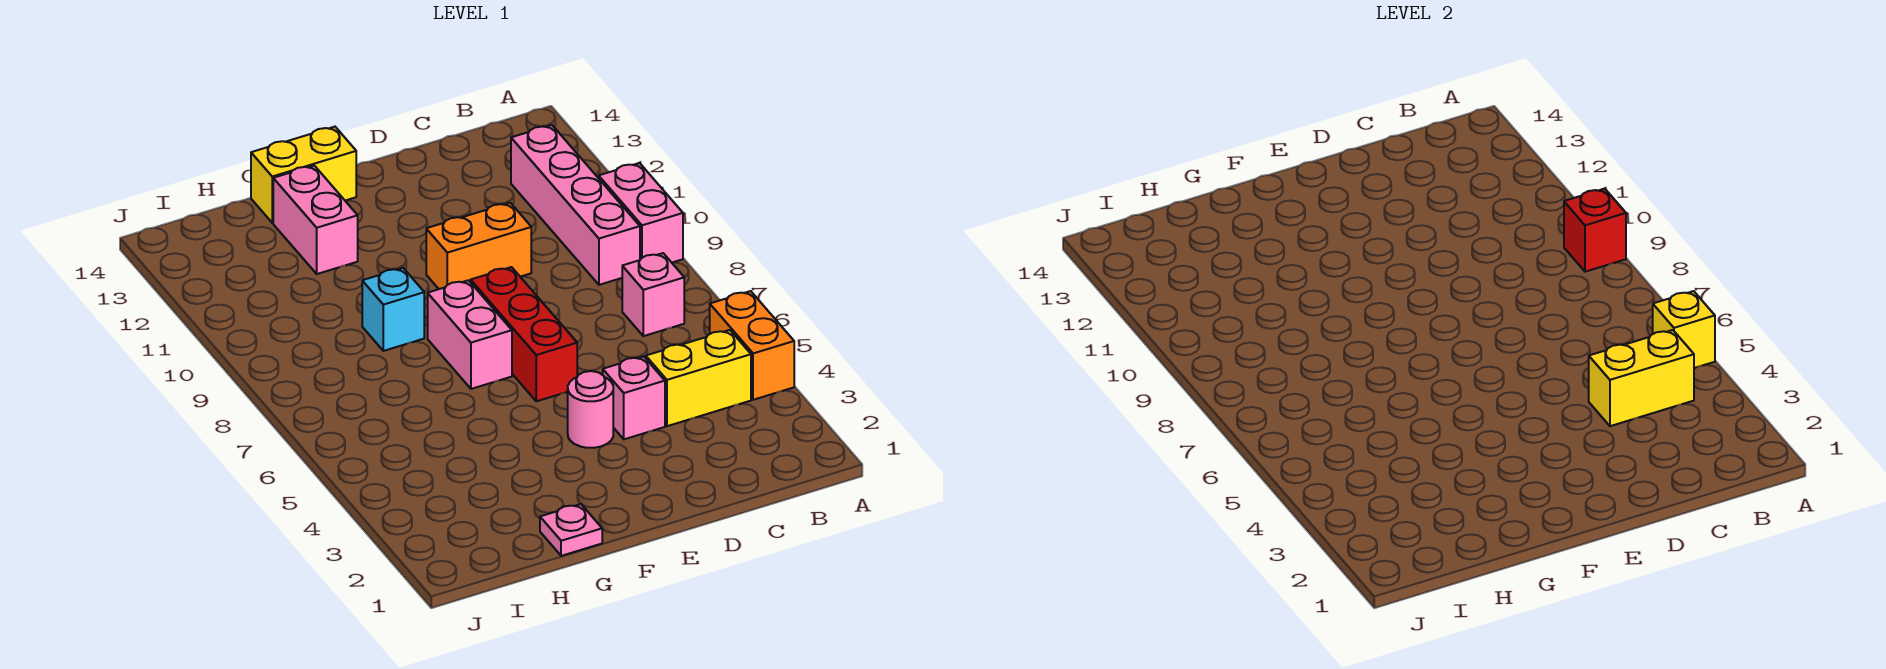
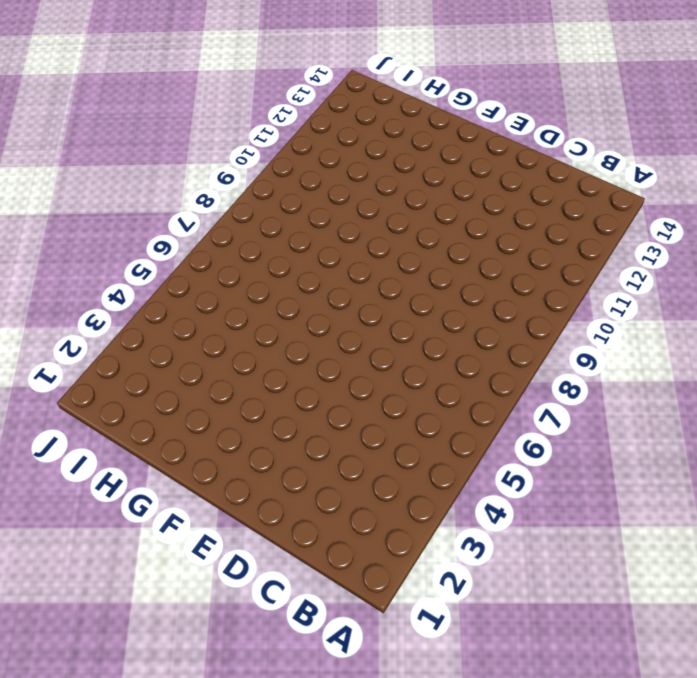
none -> orange 1x2 brick [710,291,794,400]
none -> pink 1x2 brick [599,163,683,263]
none -> yellow 1x2 brick [646,330,751,426]

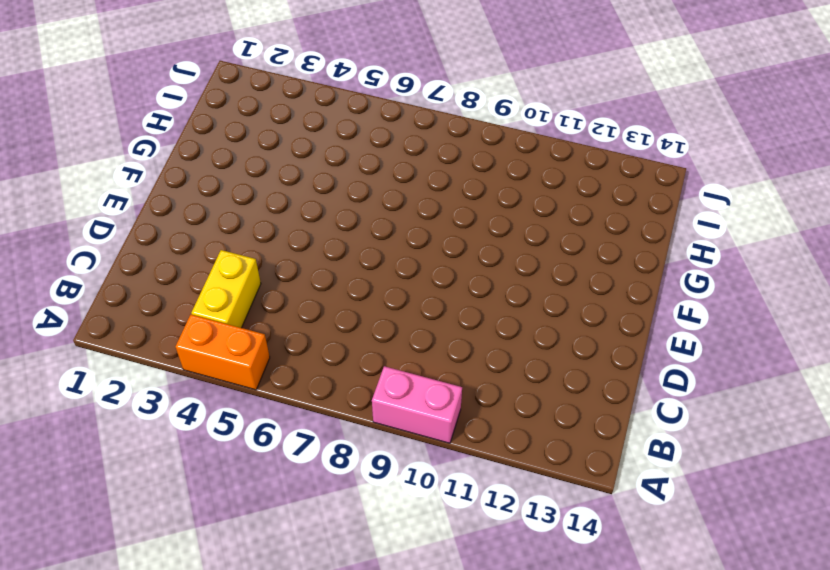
none -> pink 1x1 brick [622,253,684,336]
none -> pink 1x4 brick [511,125,640,285]
none -> pink 1x1 brick [603,356,665,439]

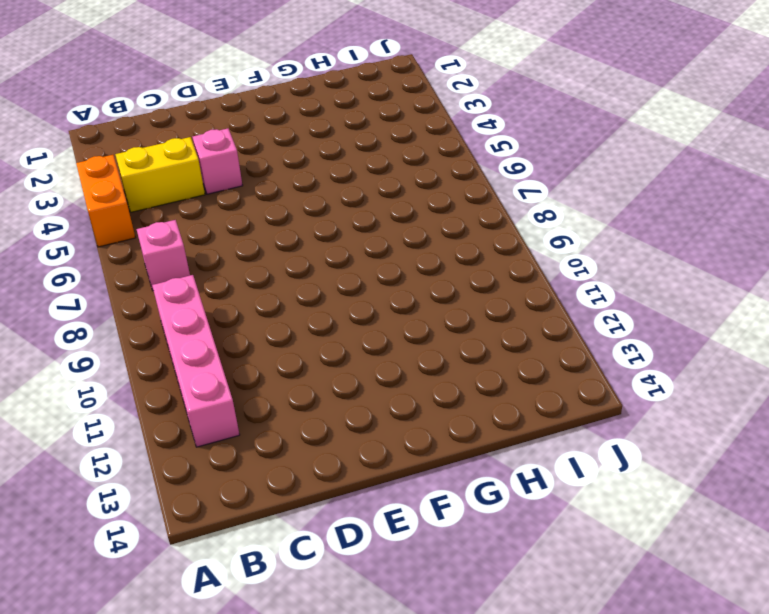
none -> pink 1x2 brick [599,163,683,263]
none -> orange 1x2 brick [426,203,531,289]
none -> pink 1x1 round brick [568,371,613,448]

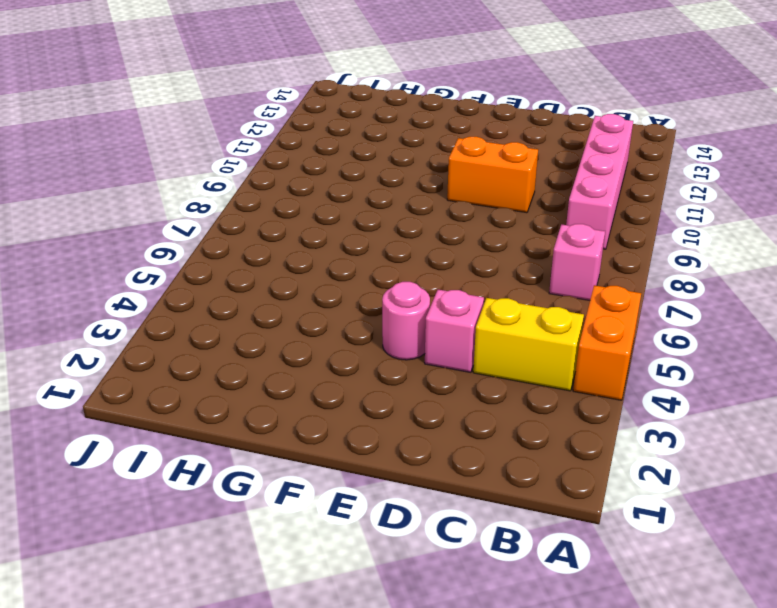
none -> pink 1x2 brick [599,163,683,263]
none -> red 1x3 brick [471,267,577,401]
none -> pink 1x2 brick [428,280,512,389]

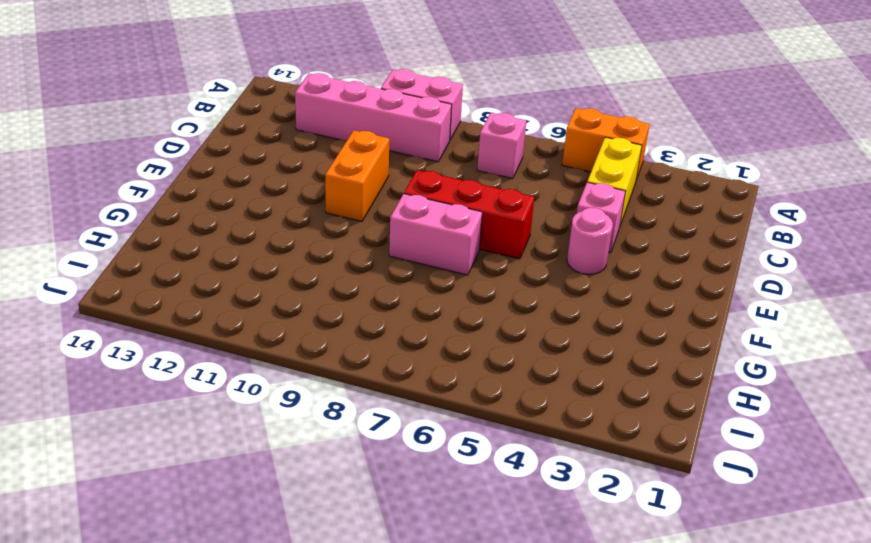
none -> yellow 1x2 brick [251,127,356,223]
none -> pink 1x1 plate [540,504,602,556]
none -> cyan 1x1 brick [362,268,424,351]

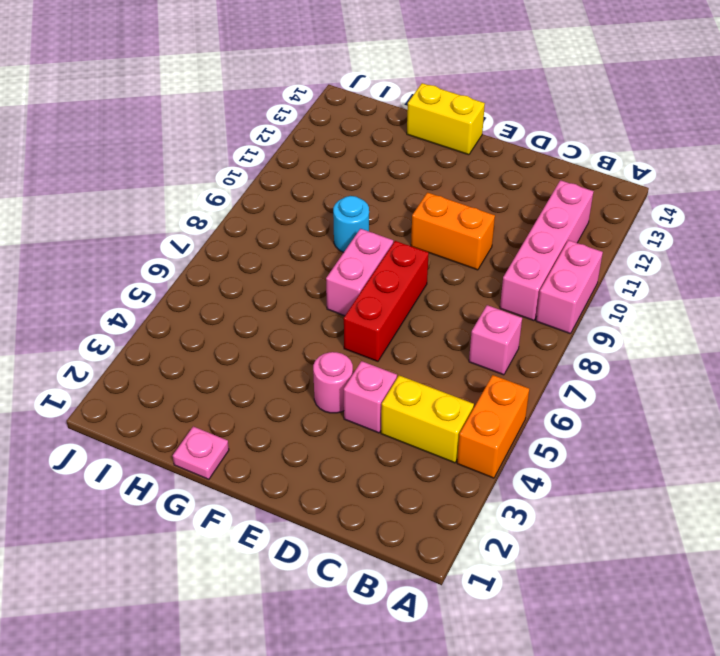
cyan 1x1 round brick [333,196,369,253] -> cyan 1x1 brick [362,268,424,351]
none -> pink 1x2 brick [273,166,358,274]
none -> yellow 1x1 brick [1653,291,1715,368]
none -> red 1x1 brick [1564,189,1626,272]

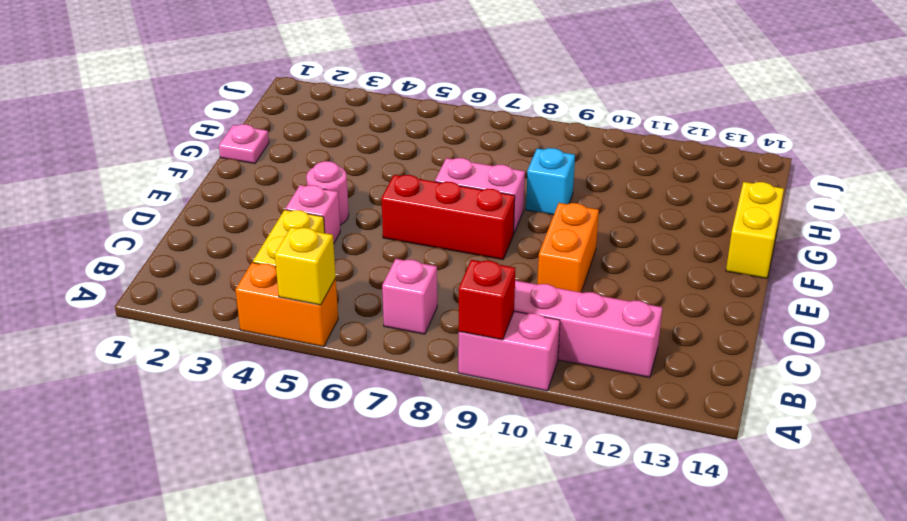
none -> pink 1x2 brick [273,166,358,274]
none -> yellow 1x2 brick [1589,330,1694,426]

